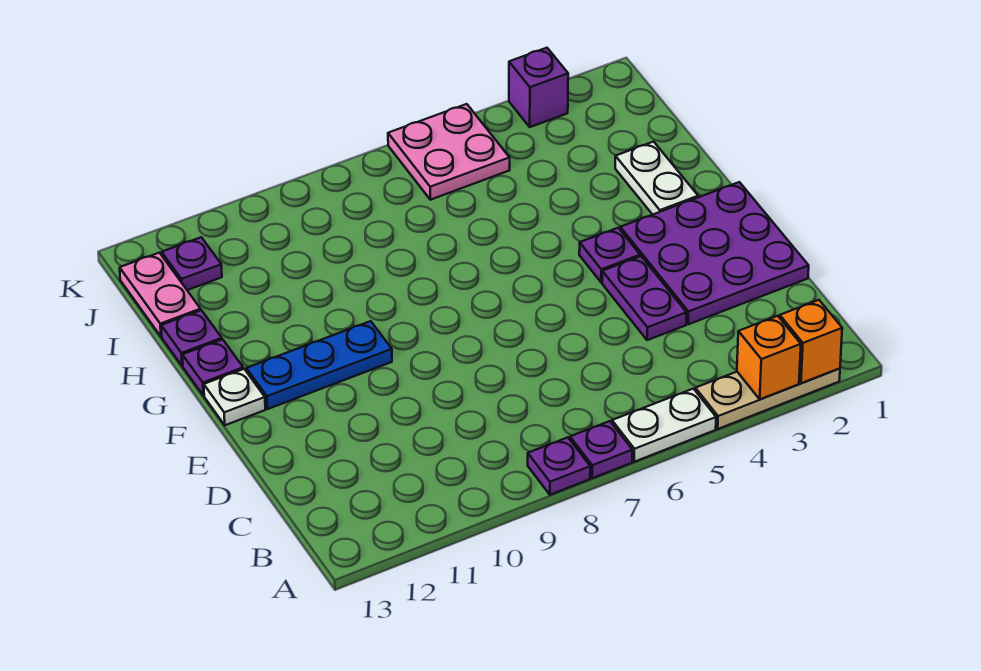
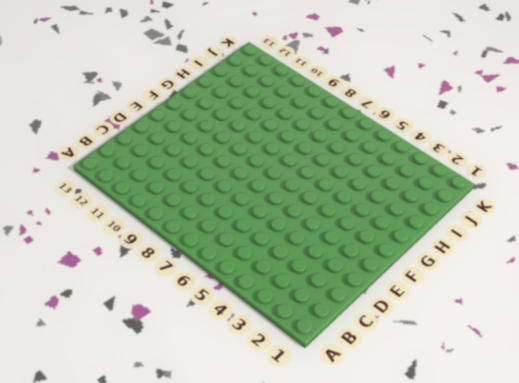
none -> tan 1x3 plate [695,368,840,429]
none -> white 1x2 plate [612,389,716,462]
none -> purple 1x1 plate [570,421,632,478]

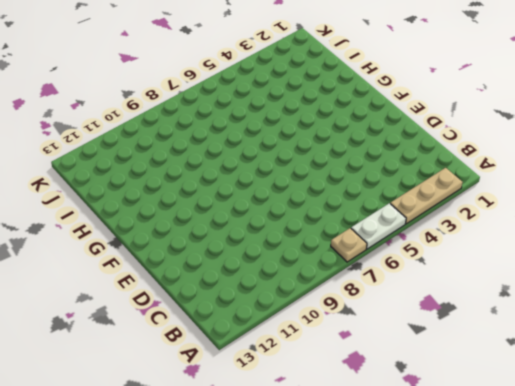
tan 1x1 plate [331,228,367,262] -> purple 1x1 plate [570,421,632,478]
none -> purple 1x1 plate [528,437,590,495]
none -> purple 3x3 plate [620,182,809,324]
none -> purple 1x2 plate [602,256,687,340]

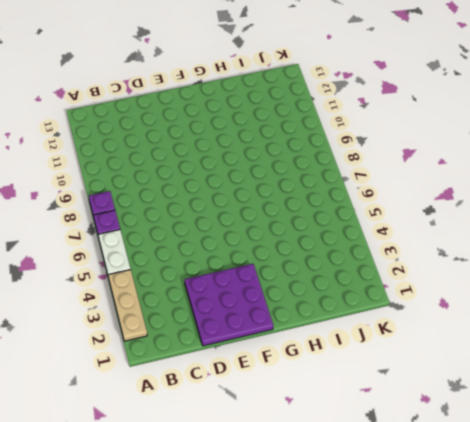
none -> purple 1x2 plate [602,256,687,340]
none -> purple 1x1 plate [579,228,640,282]
none -> blue 1x3 plate [246,321,392,409]

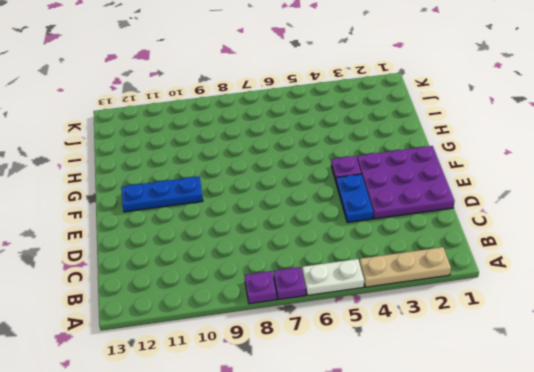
blue 1x2 plate [336,174,373,223] -> purple 1x2 plate [602,256,687,340]
none -> white 1x1 plate [204,369,265,425]
none -> white 1x2 plate [615,142,698,215]
none -> purple 1x1 plate [182,339,243,395]

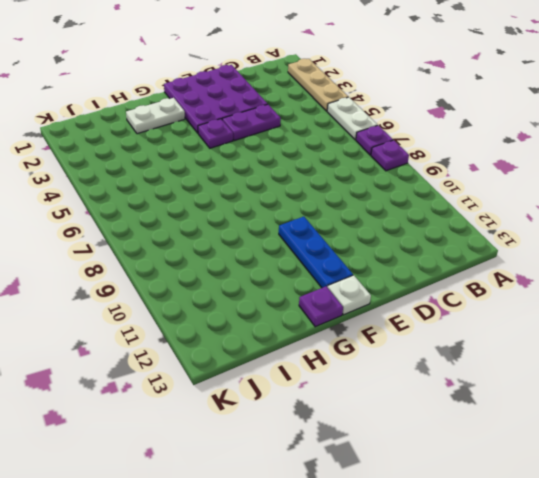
none -> purple 1x1 plate [161,310,222,366]
none -> pink 1x2 plate [120,253,201,337]
none -> pink 2x2 plate [388,104,510,200]

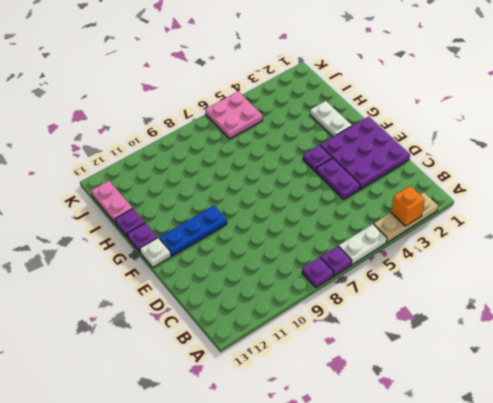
none -> purple 1x1 plate [162,237,222,290]
none -> purple 1x1 brick [509,48,568,127]
none -> orange 1x1 brick [780,300,842,383]

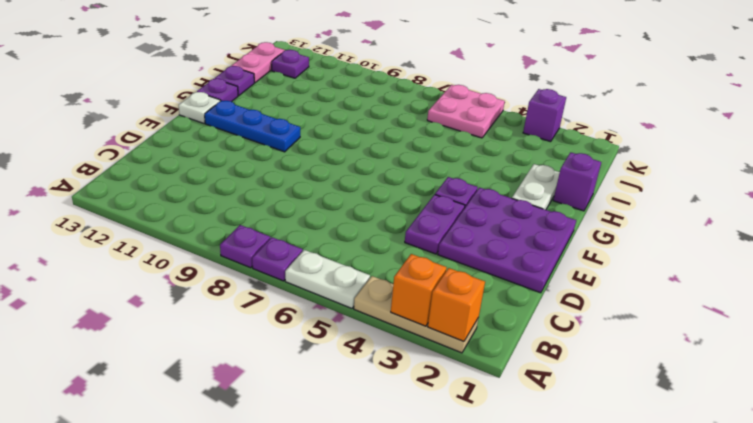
purple 1x1 brick [553,152,601,211] -> none

